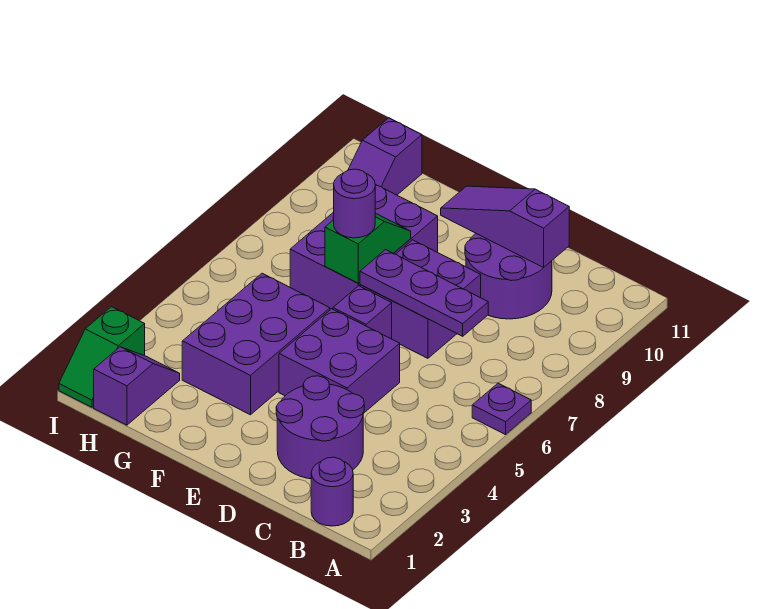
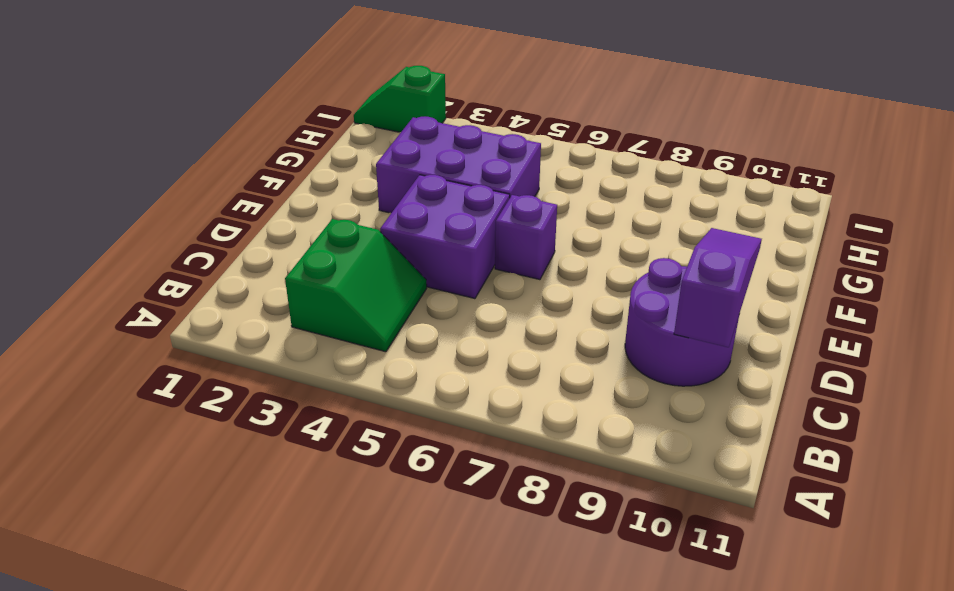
green 2x2 slope [285,219,427,352] -> purple 2x2 round brick [276,376,364,479]
none -> purple 1x1 plate [472,383,531,435]
none -> purple 1x1 round brick [311,457,353,526]
none -> purple 2x2 brick [360,240,481,358]

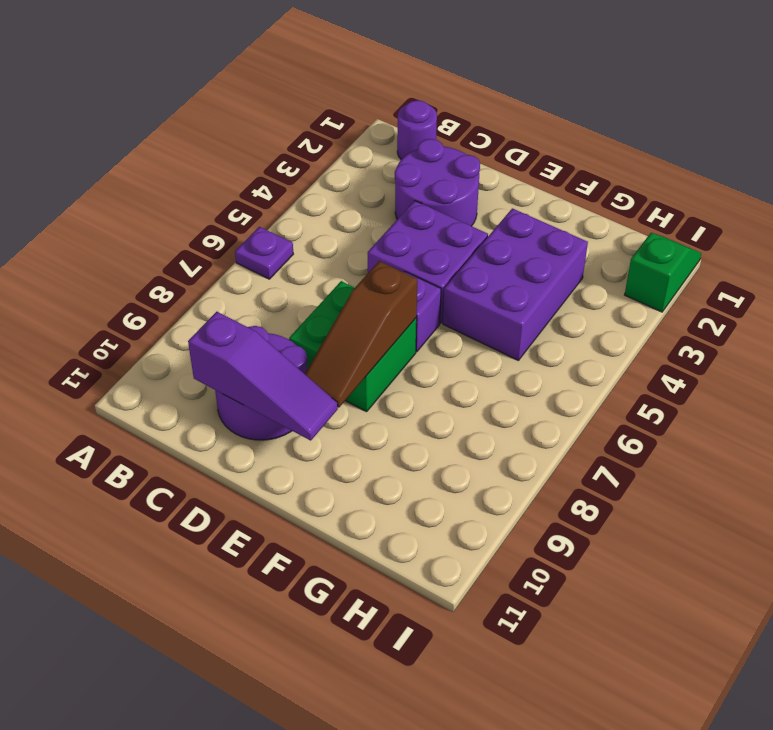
green 2x2 brick [289,281,417,412] -> purple 2x2 brick [360,240,481,358]
brown 1x3 slope [305,261,417,408] -> purple 1x3 plate [360,250,488,336]
none -> purple 2x3 brick [290,184,438,309]
none -> purple 1x2 slope [94,347,180,425]
none -> purple 1x2 slope [348,118,422,195]

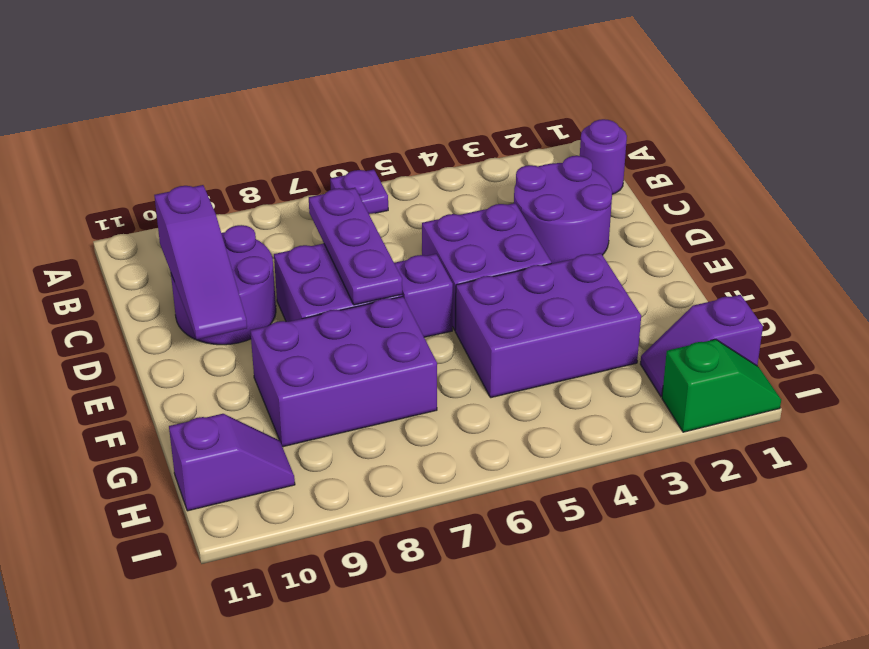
none -> green 1x2 slope [325,214,411,283]
none -> purple 1x1 round brick [334,169,375,238]

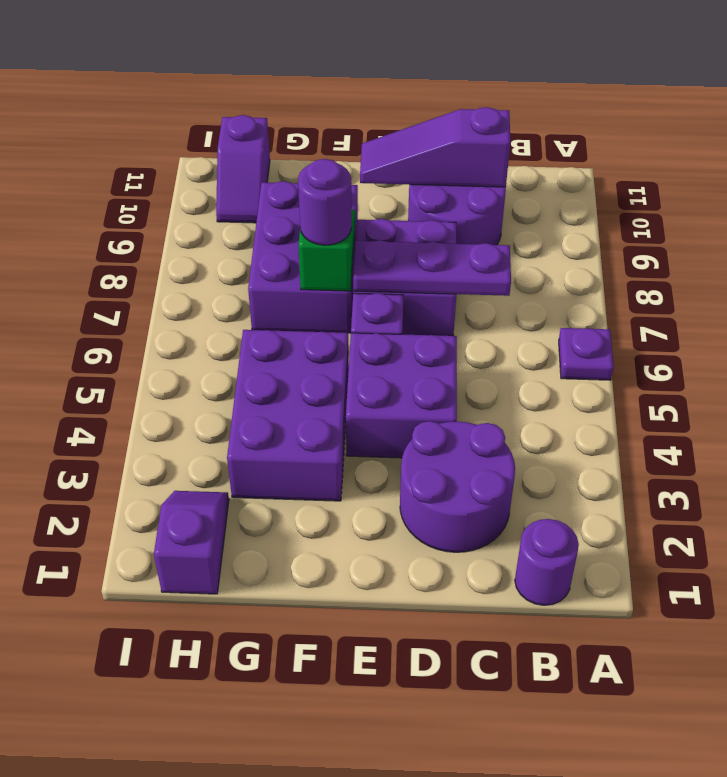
none -> green 1x2 slope [59,307,145,407]

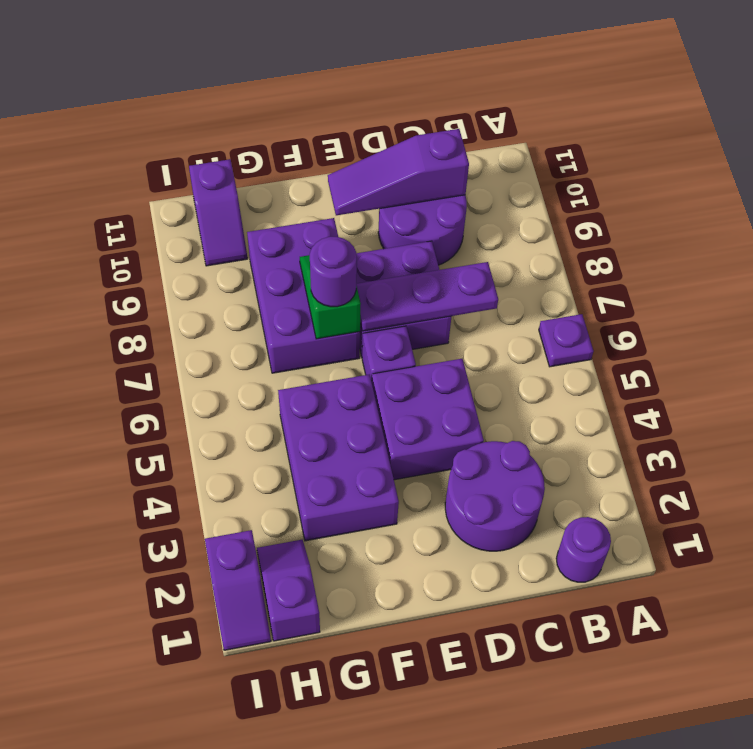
purple 1x2 slope [205,530,271,650] -> green 1x2 slope [59,307,145,407]

